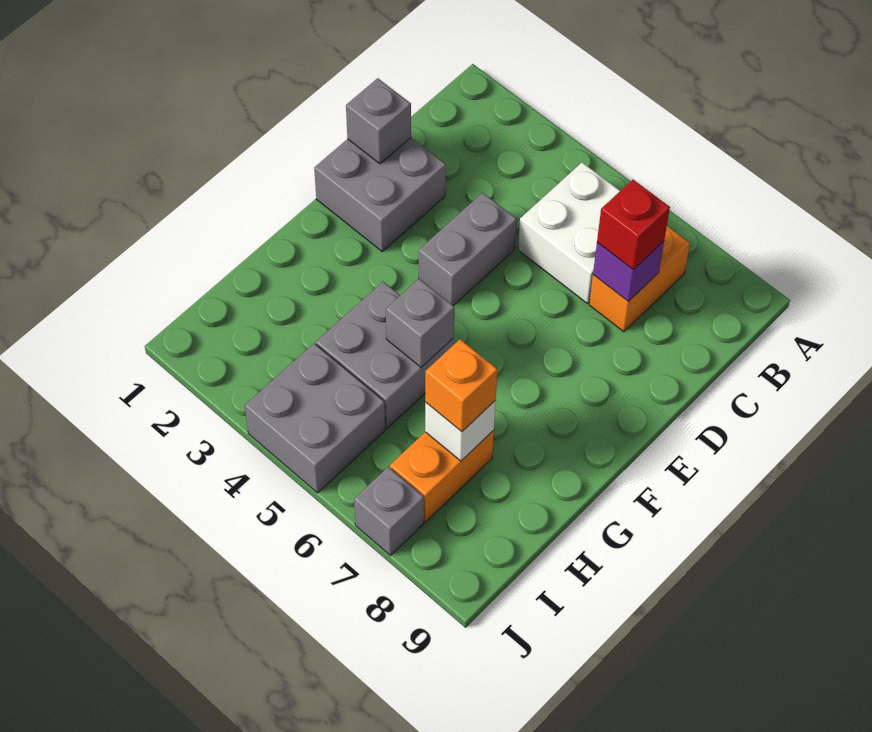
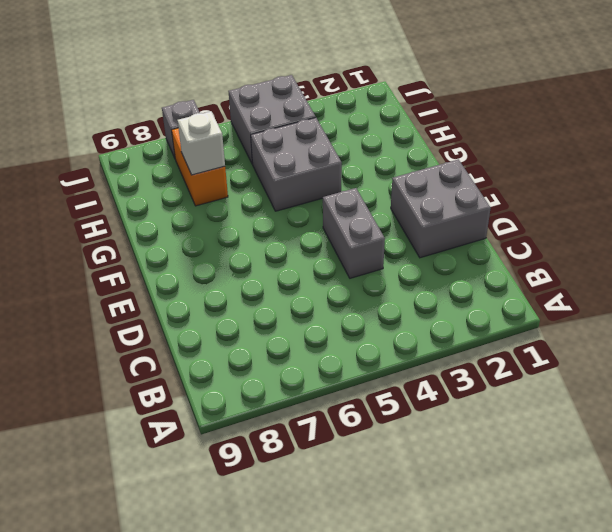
none -> white 2x2 brick [518,162,620,303]
none -> orange 1x2 brick [589,226,690,332]
none -> purple 1x1 brick [593,241,664,301]

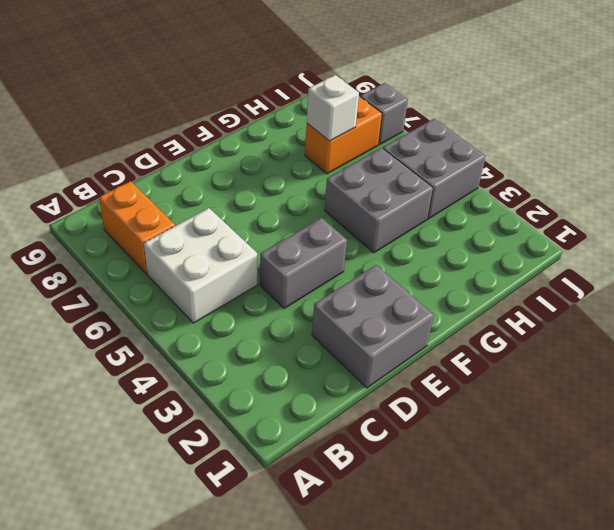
orange 1x2 brick [99,181,175,274] -> orange 1x2 brick turned to [589,226,690,332]
none -> purple 1x1 brick [593,241,664,301]
none -> grey 1x1 brick [346,78,411,164]
none -> grey 1x1 brick [386,279,454,367]

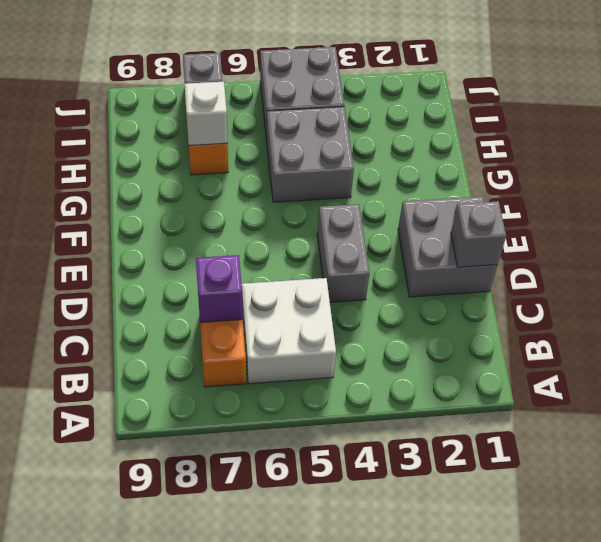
none -> grey 1x1 brick [386,279,454,367]
none -> red 1x1 brick [597,180,670,270]
none -> orange 1x1 brick [425,339,498,432]

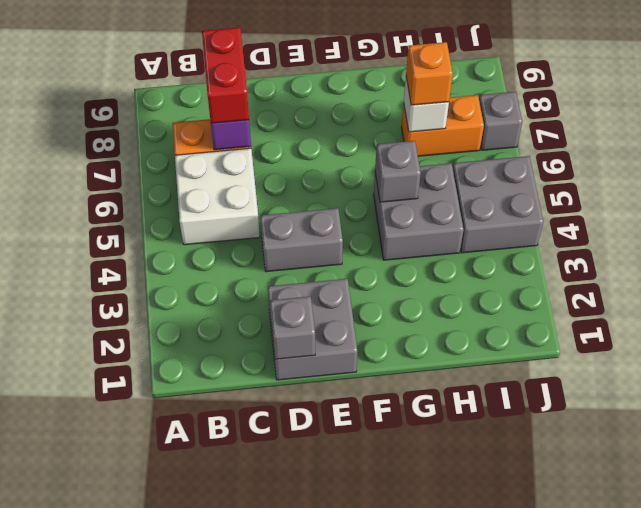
red 1x2 brick [202,27,249,123] -> red 1x1 brick [597,180,670,270]

